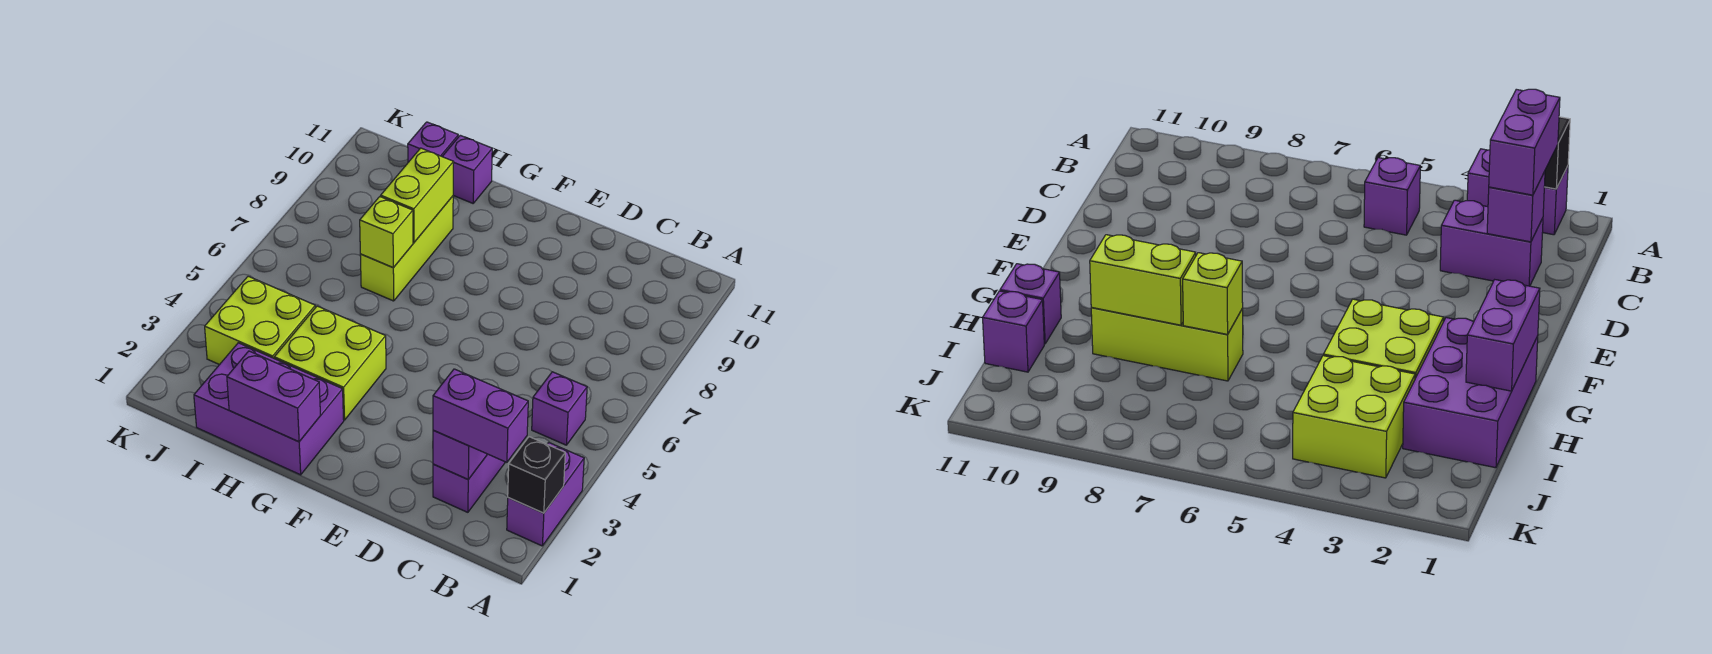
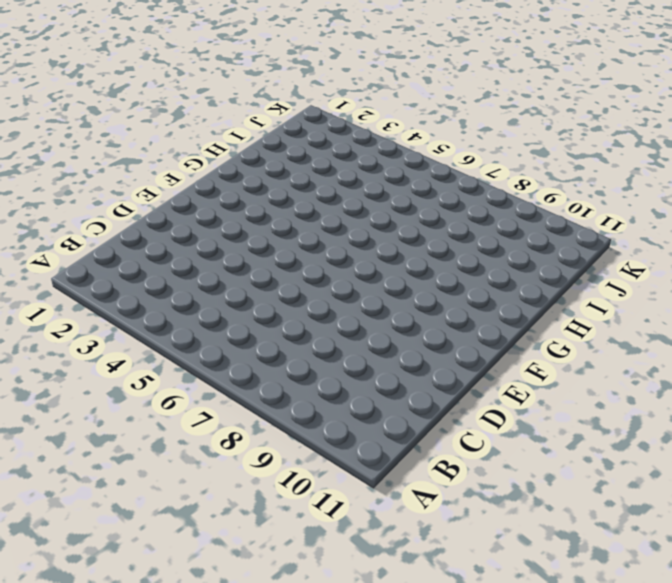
none -> purple 1x2 brick [507,442,584,546]
none -> purple 1x1 brick [532,372,587,445]
none -> purple 1x2 brick [433,454,505,512]

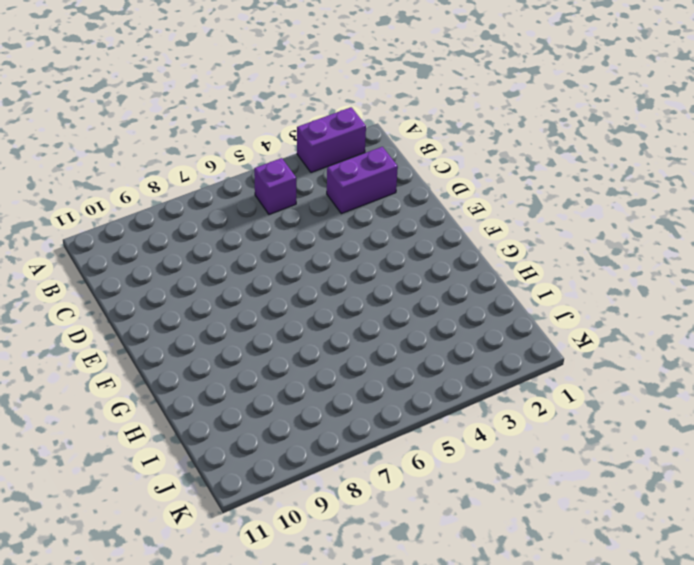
none -> purple 2x3 brick [194,343,344,475]
none -> lime 2x2 brick [274,306,386,420]
none -> lime 1x3 brick [360,196,453,301]

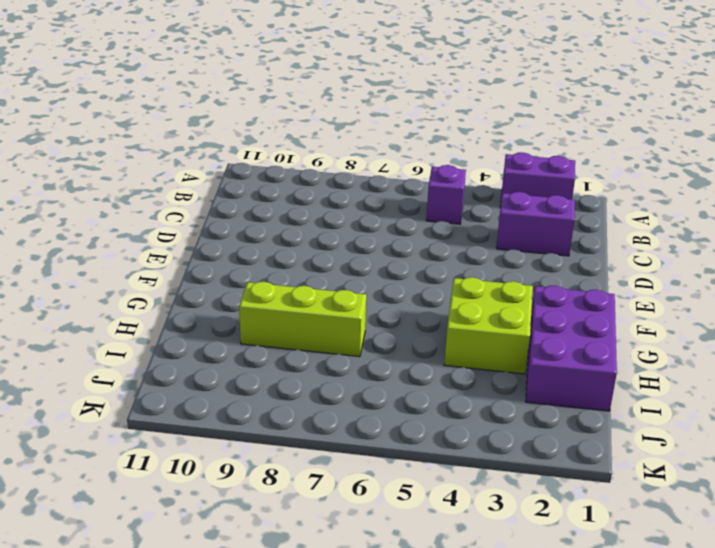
none -> purple 1x1 brick [442,135,492,203]
none -> lime 2x2 brick [205,276,315,365]
none -> purple 1x1 brick [408,122,458,162]

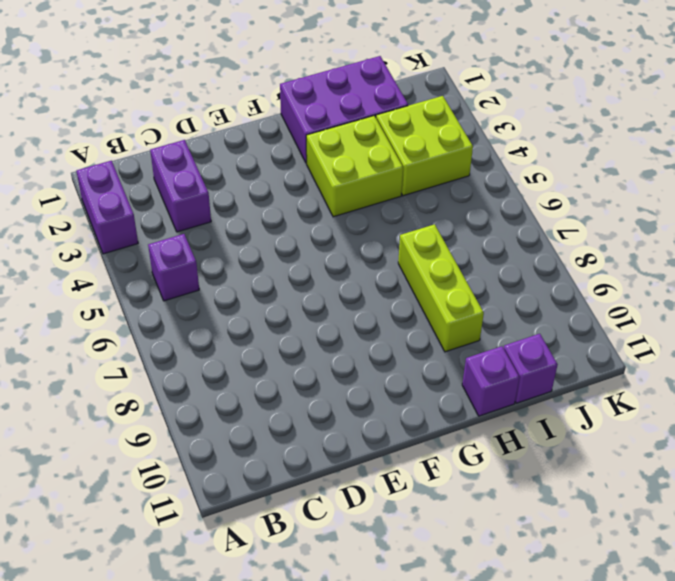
none -> black 1x1 brick [508,437,565,513]
none -> purple 1x1 brick [433,430,487,479]
none -> purple 1x2 brick [227,351,321,442]

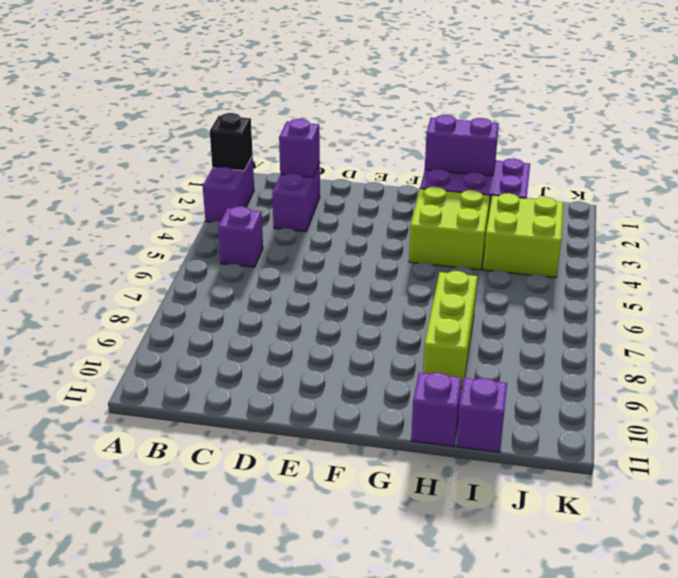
none -> lime 1x1 brick [360,197,413,268]
none -> lime 1x2 brick [381,148,454,243]
none -> purple 1x2 brick [433,369,528,462]

